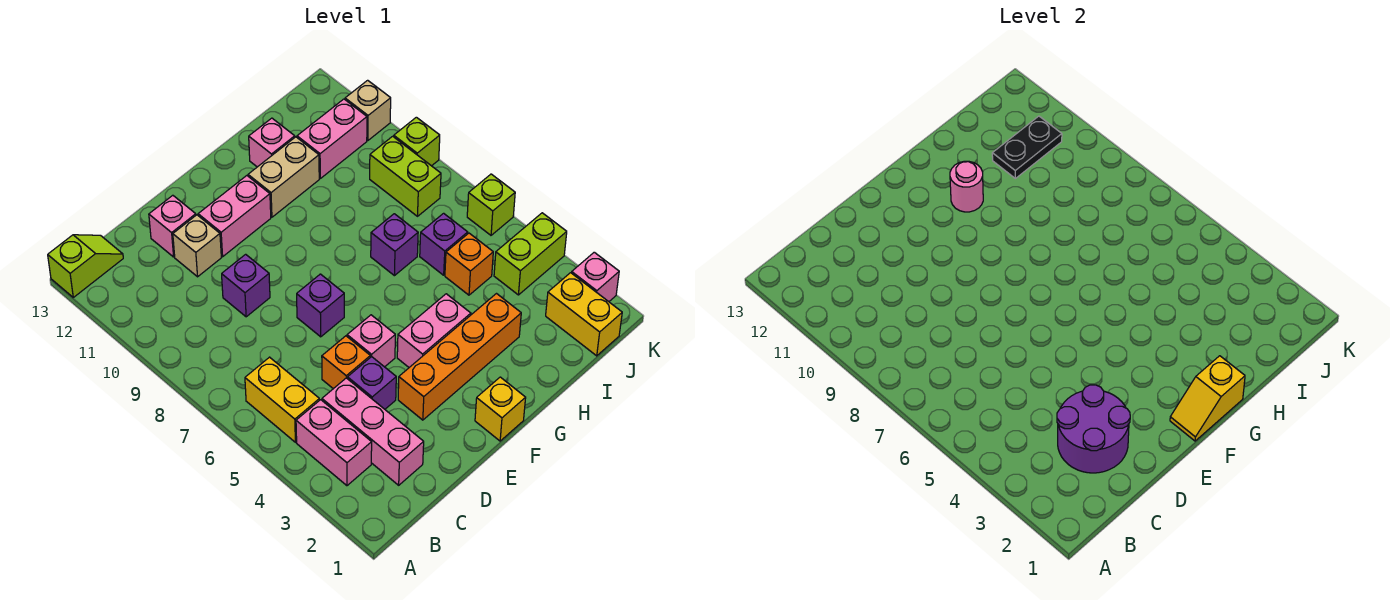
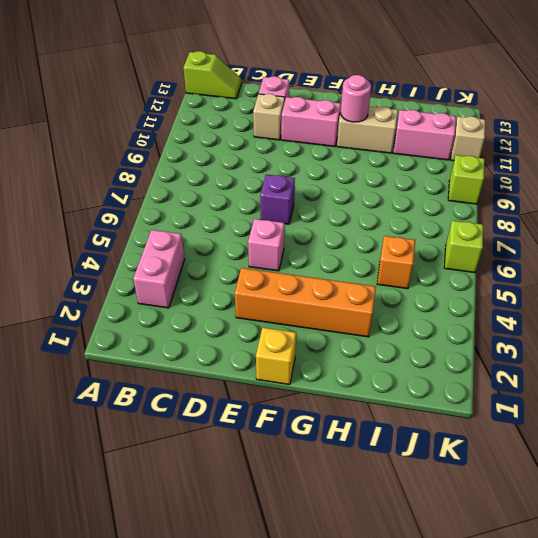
none -> yellow 1x2 brick [245,357,319,442]
none -> pink 1x3 brick [322,378,424,485]
none -> purple 1x1 brick [348,357,396,409]
none -> orange 1x1 brick [322,336,370,389]

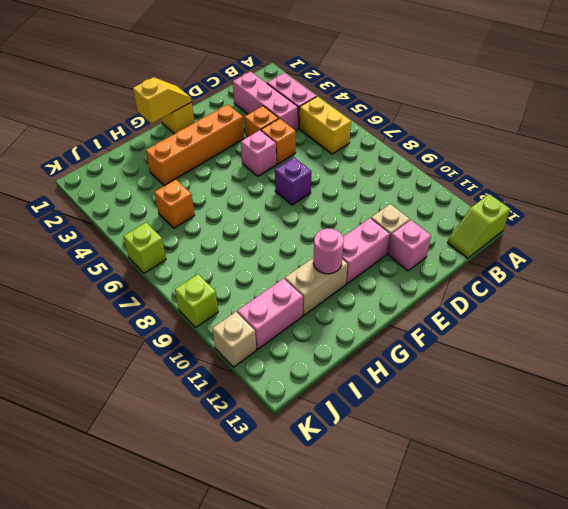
orange 1x1 brick [245,106,279,138] -> purple 1x1 brick [348,357,396,409]
none -> purple 1x1 brick [222,254,270,317]
none -> pink 1x2 brick [397,294,471,367]
none -> purple 1x1 brick [371,214,418,276]
none -> pink 1x1 brick [249,118,295,167]

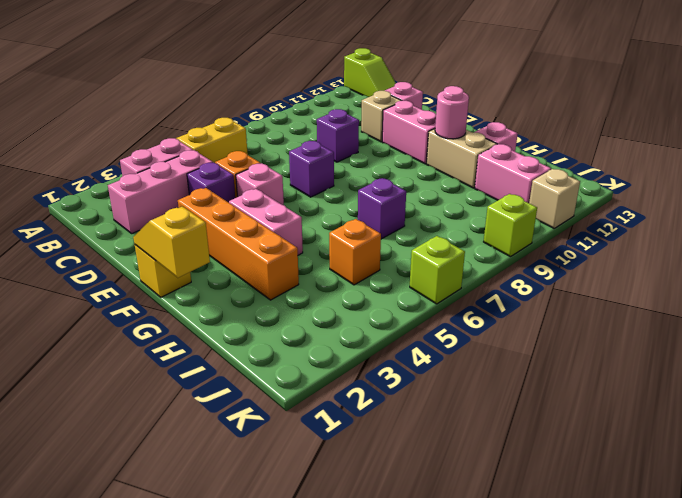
none -> purple 1x1 brick [420,213,468,275]
none -> yellow 1x2 brick [546,273,622,356]
none -> lime 1x2 brick [494,213,567,295]
none -> lime 1x2 brick [370,136,441,216]

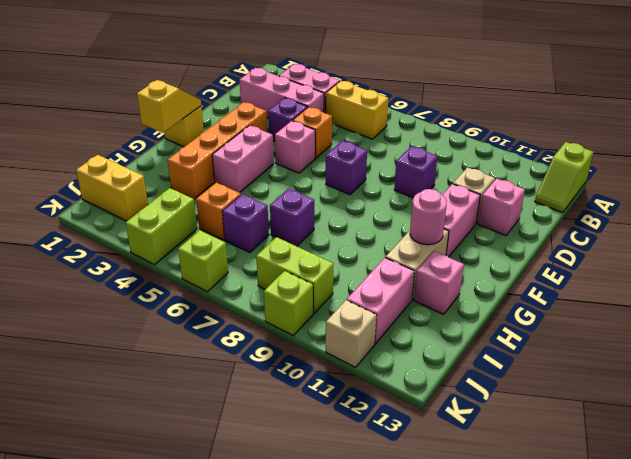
none -> pink 1x1 brick [572,252,619,302]
none -> purple 2x2 round brick [1057,385,1130,473]
none -> black 1x2 plate [992,116,1062,178]

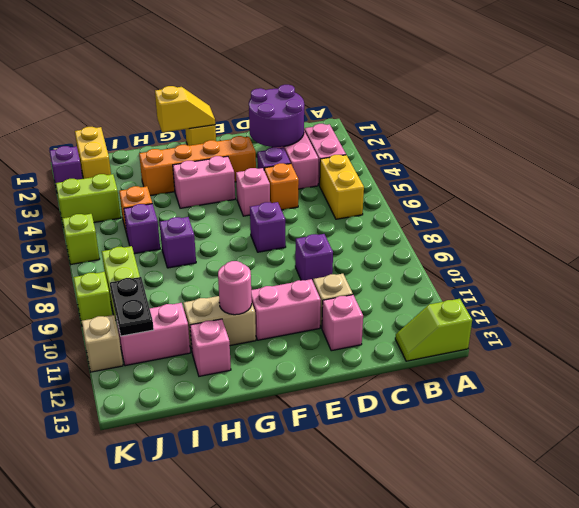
black 1x2 plate [110,277,154,336] -> black 1x2 plate turned to [992,116,1062,178]
purple 1x1 brick [50,146,83,191] -> pink 1x1 brick [572,252,619,302]

